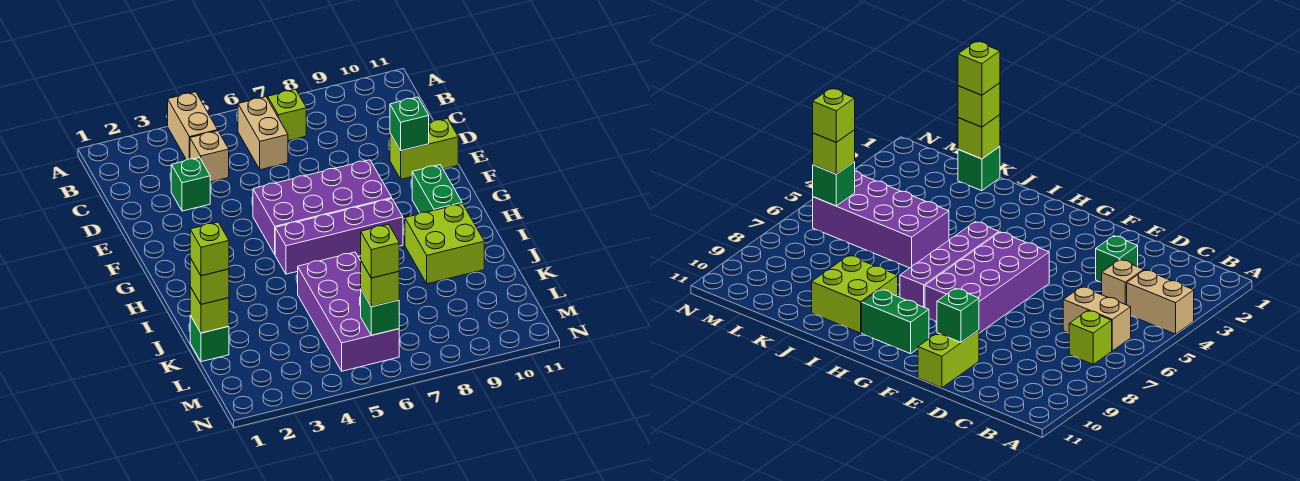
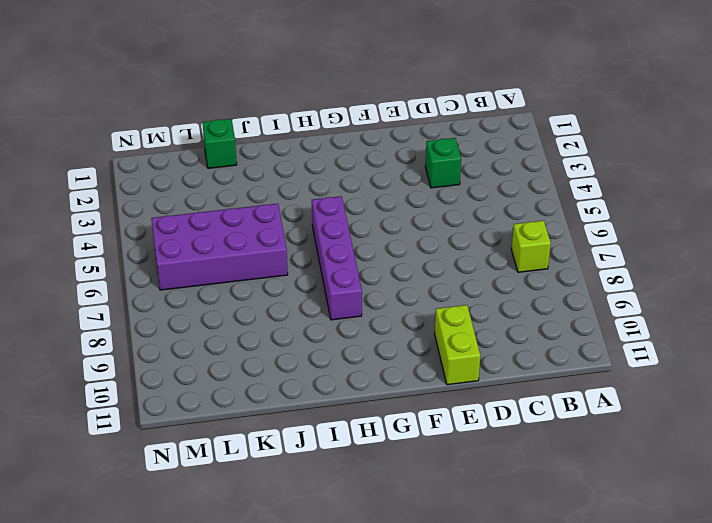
none -> tan 1x2 brick [168,92,218,160]
none -> tan 1x2 brick [238,97,288,170]
none -> tan 1x1 brick [190,131,229,182]

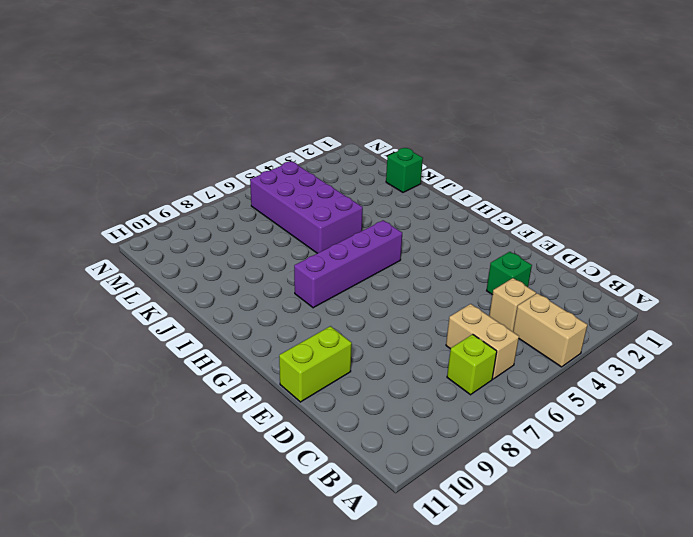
none -> purple 2x4 brick [253,160,392,254]
none -> green 1x2 brick [412,165,462,213]
none -> lime 2x2 brick [405,203,484,284]

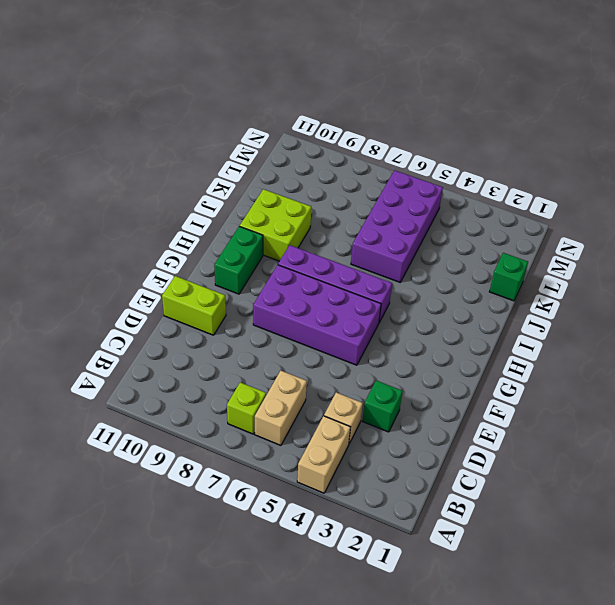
none -> green 1x1 brick [390,97,429,151]
none -> lime 1x1 brick [190,287,229,333]
none -> green 1x1 brick [361,290,399,335]

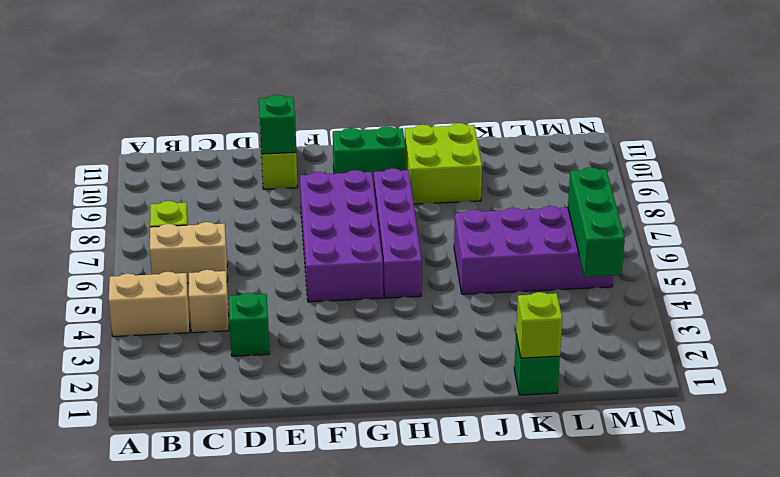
green 1x3 brick [568,167,625,277] -> green 1x1 brick [361,290,399,335]
none -> lime 1x1 brick [190,258,229,304]
none -> lime 1x1 brick [361,261,399,307]
none -> lime 1x1 brick [190,222,229,276]

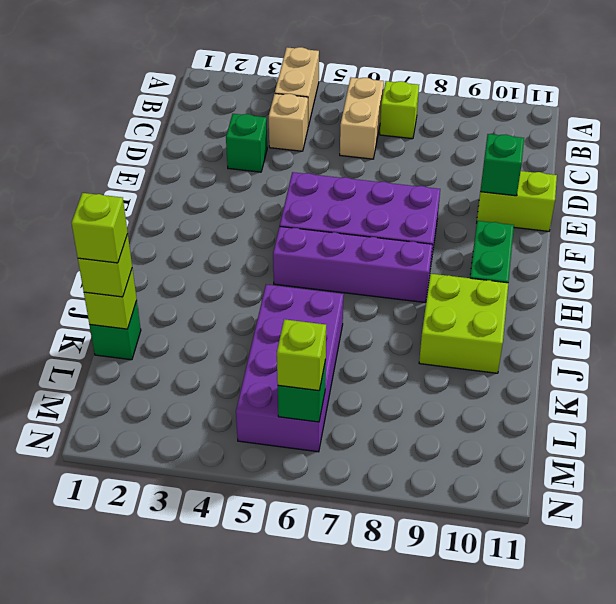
none -> lime 1x1 brick [361,224,399,278]

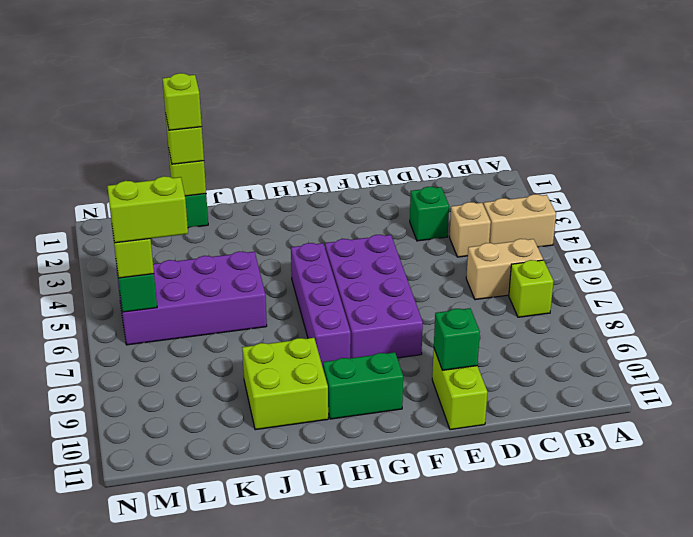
lime 1x2 brick [107,176,188,243] -> lime 1x1 brick [361,224,399,278]

